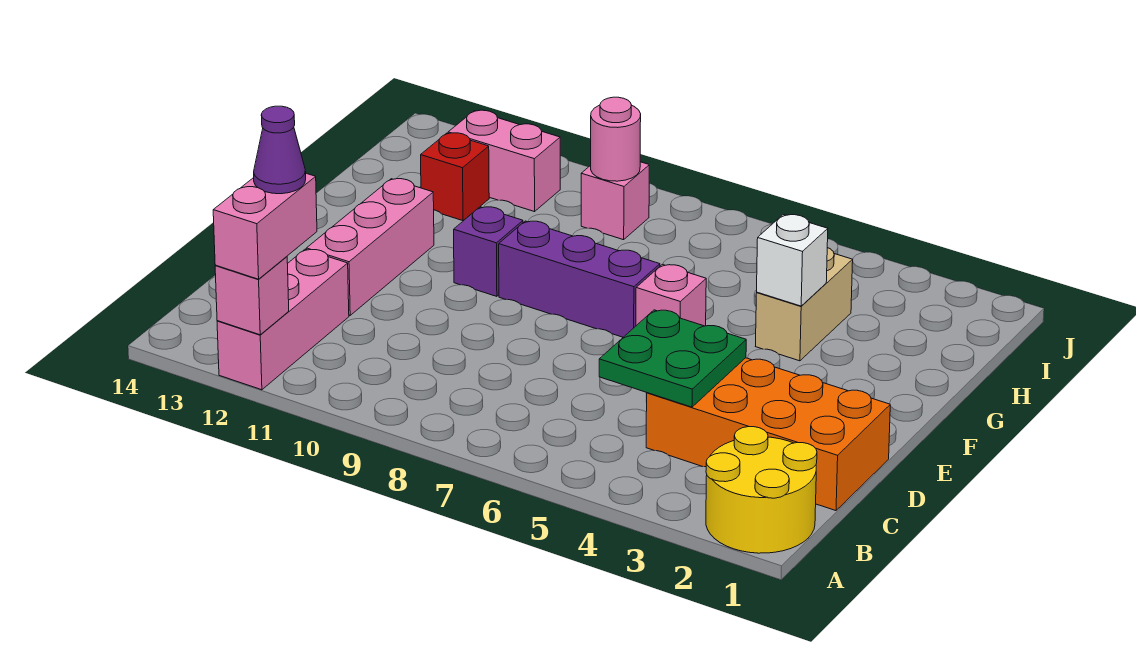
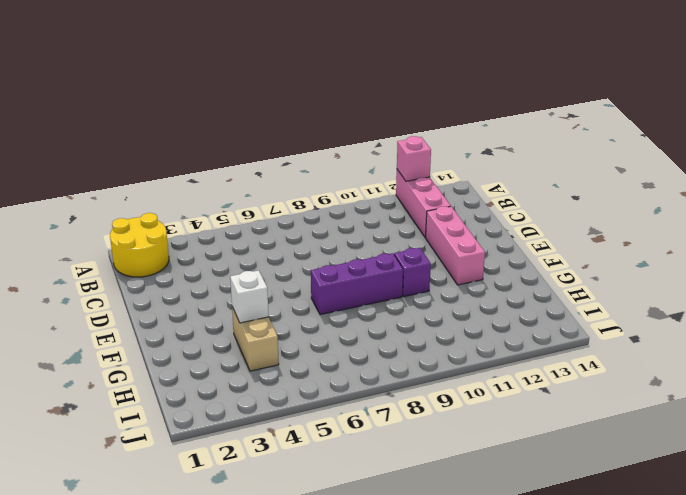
none -> orange 2x4 brick [646,358,890,511]
none -> pink 1x1 brick [636,264,706,326]
none -> red 1x1 brick [421,133,489,221]

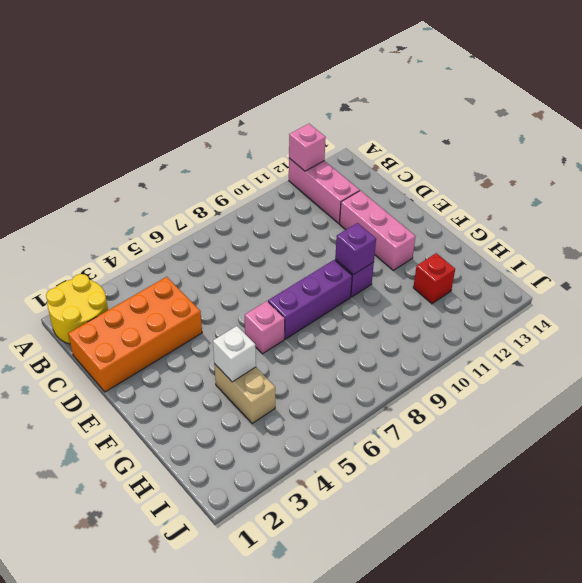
purple 1x1 brick [335,223,376,275] -> none
none -> pink 1x1 brick [581,162,649,240]
none -> pink 1x2 brick [448,110,560,212]
none -> green 2x2 plate [599,310,746,407]

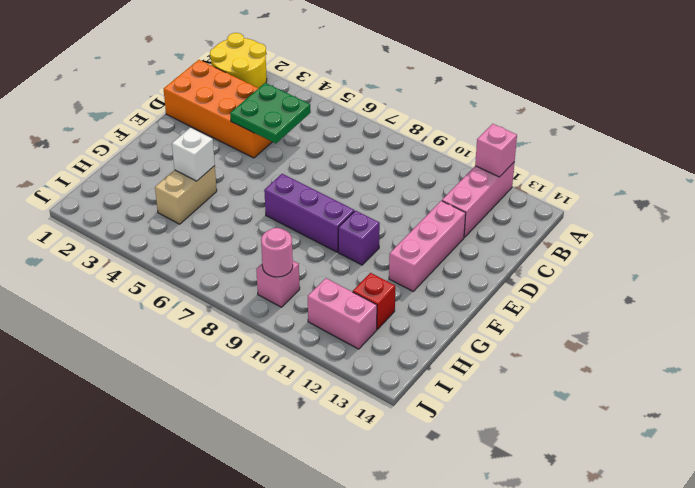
none -> pink 1x1 brick [636,264,706,326]
none -> pink 1x2 brick [213,173,317,279]
none -> purple 1x1 cone [254,106,306,194]

